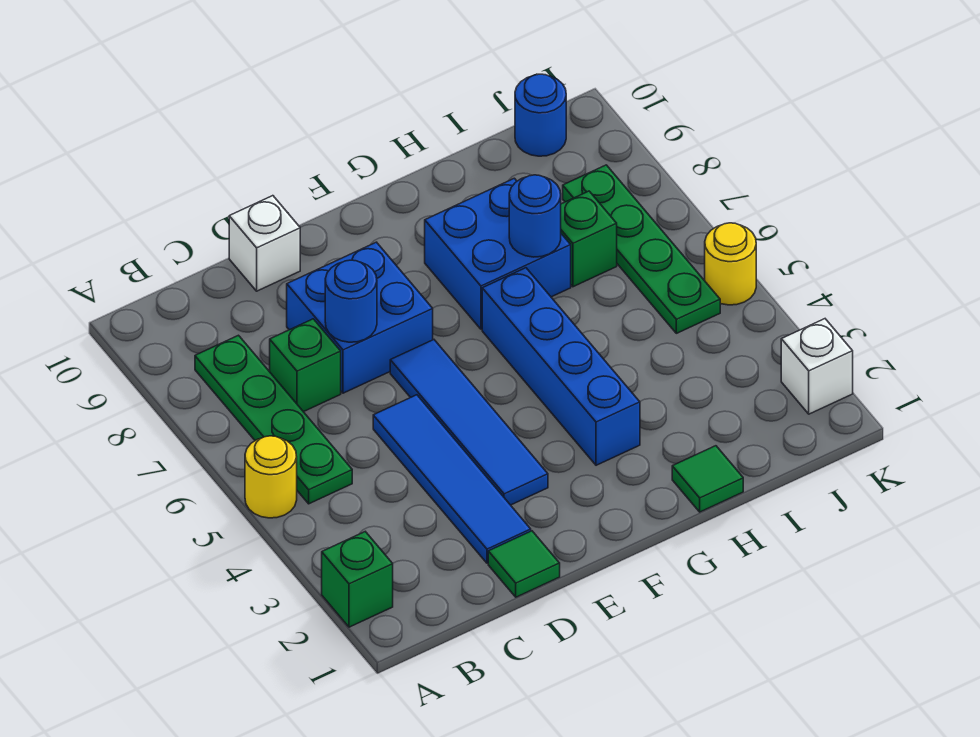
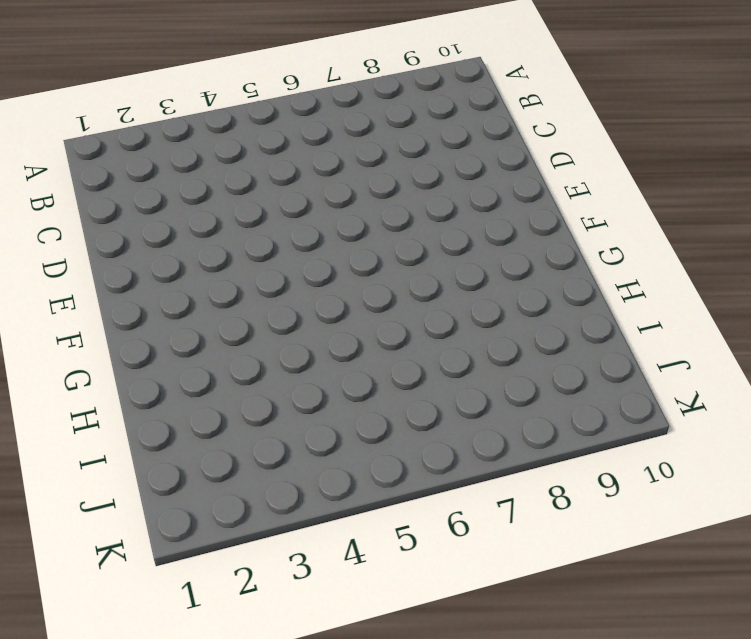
none -> green 1x1 brick [322,532,393,627]
none -> yellow 1x1 round brick [245,436,297,518]
none -> green 1x4 plate [195,335,352,504]

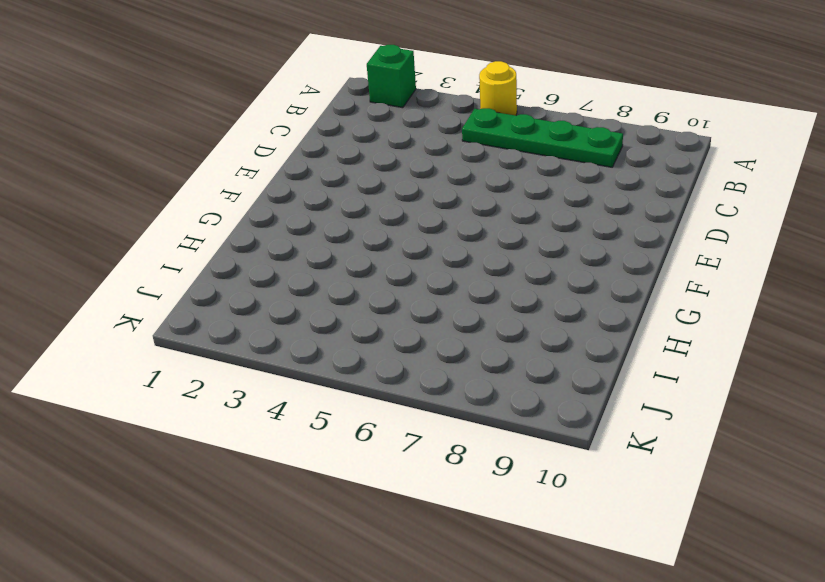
none -> green 1x1 brick [270,319,341,412]
none -> green 1x1 tile [488,531,560,597]
none -> blue 1x4 tile [373,395,531,563]

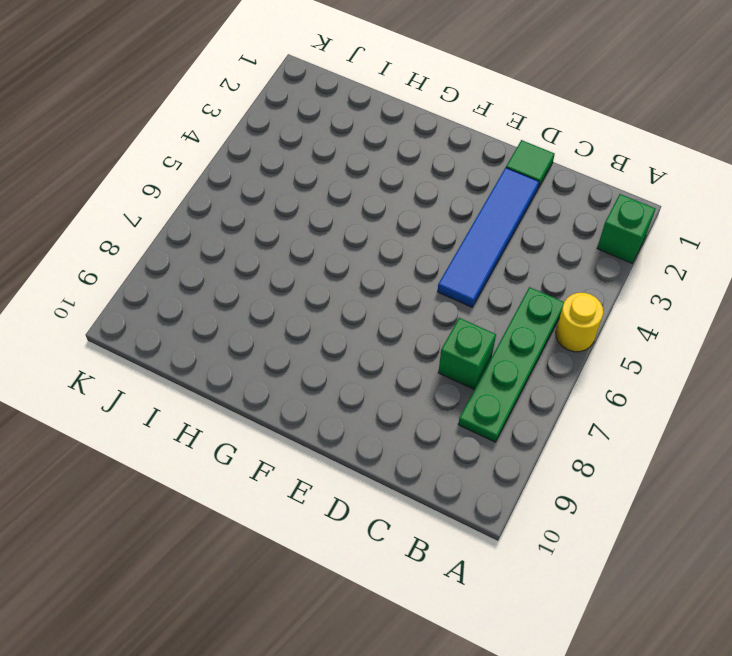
none -> blue 2x2 brick [287,242,433,393]
none -> white 1x1 brick [229,196,300,291]
none -> blue 1x4 tile [390,340,548,505]

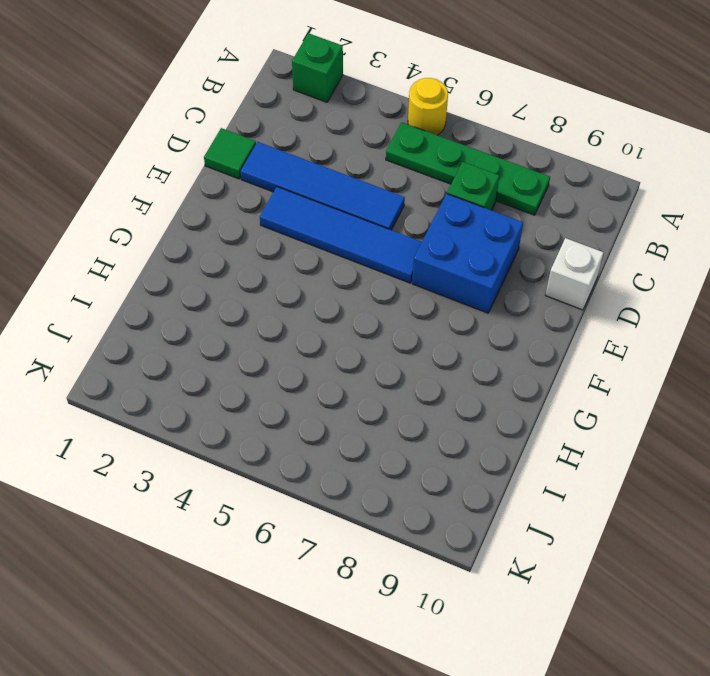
none -> blue 1x4 brick [482,268,640,465]
none -> blue 2x2 brick [425,178,571,329]
none -> green 1x1 tile [672,446,743,512]

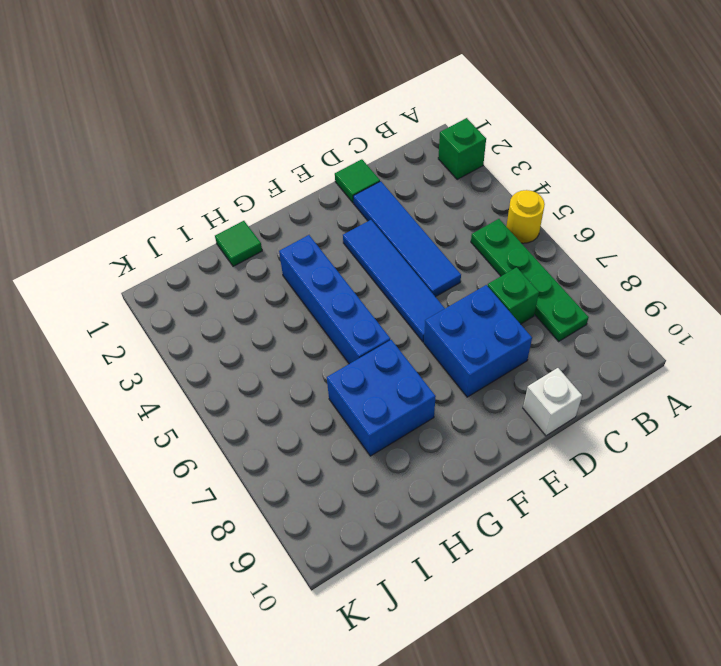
none -> green 1x1 brick [561,191,617,287]
none -> green 1x4 plate [563,165,720,333]
none -> blue 1x1 round brick [515,74,566,156]

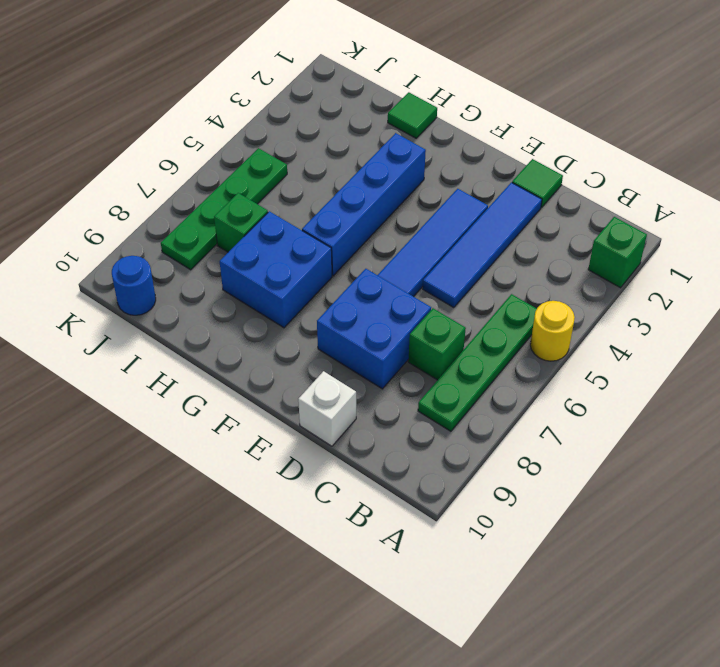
none -> white 1x1 brick [781,319,853,414]
none -> yellow 1x1 round brick [705,223,756,305]
none -> blue 1x1 round brick [325,260,377,342]

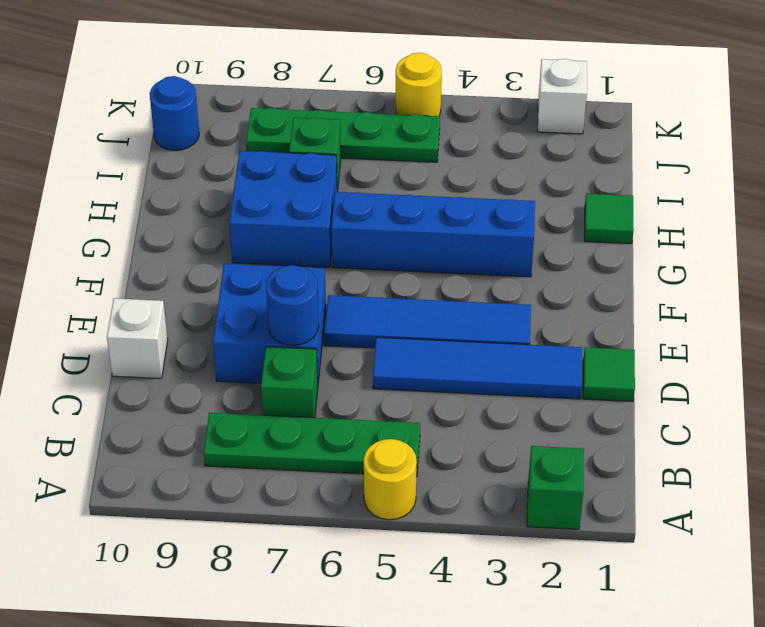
none -> blue 1x1 round brick [509,175,561,257]

